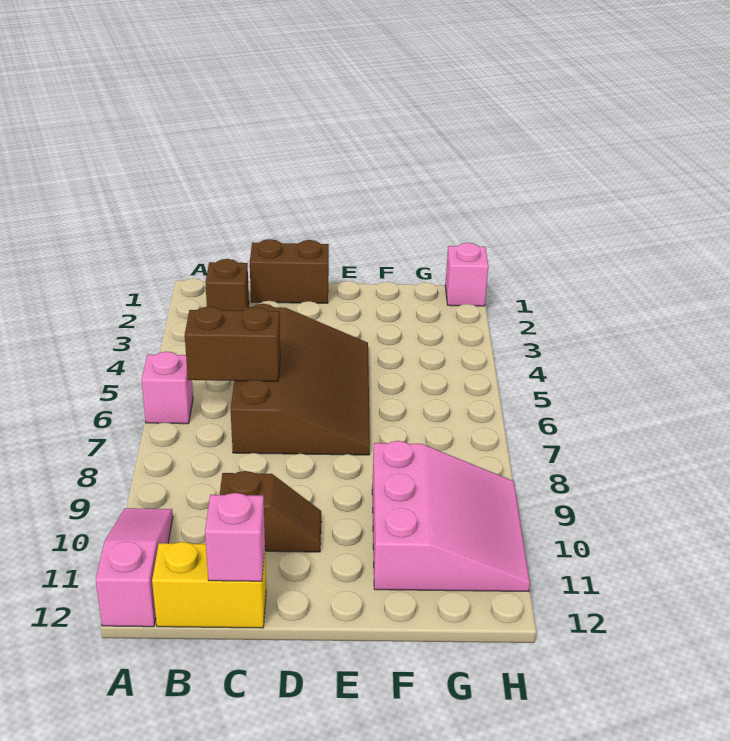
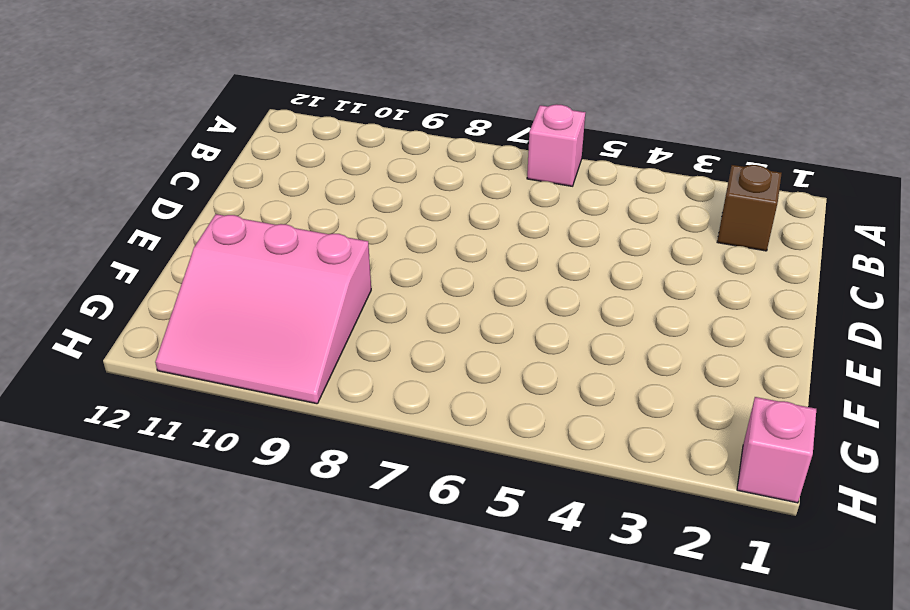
none -> pink 1x3 slope [96,508,173,627]
none -> yellow 1x2 brick [152,542,266,628]

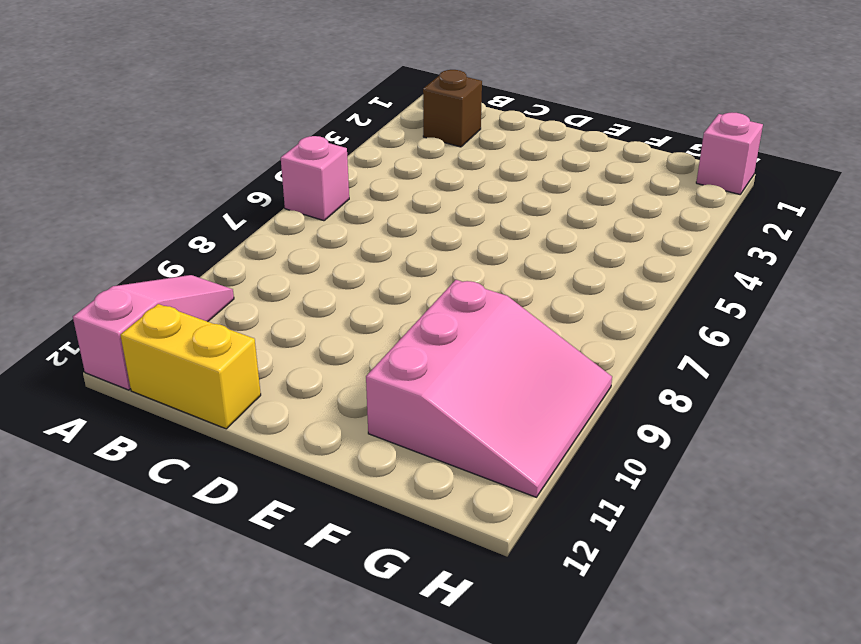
none -> brown 1x2 brick [250,239,329,303]
none -> brown 3x4 slope [231,304,370,455]

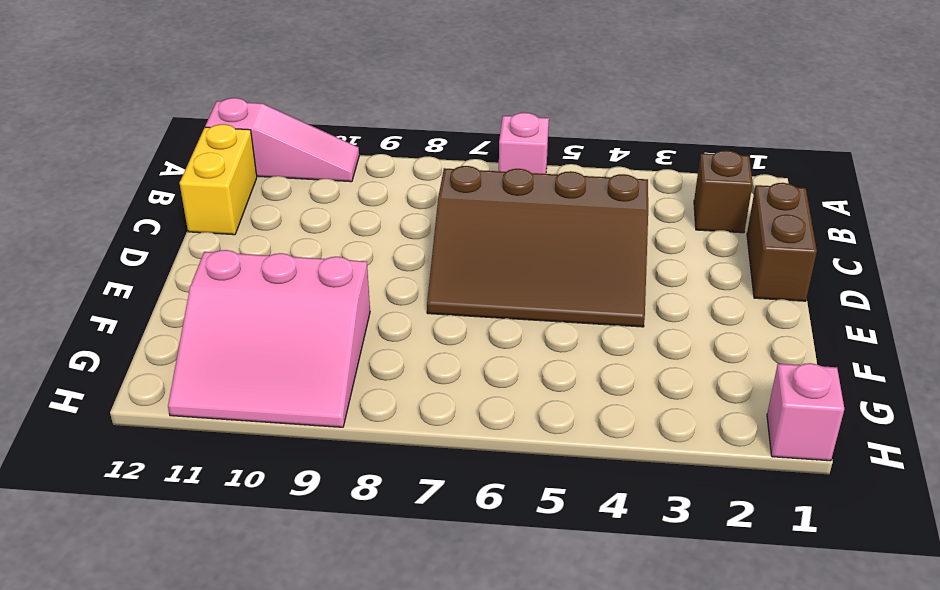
none -> brown 1x2 slope [220,471,321,552]
none -> brown 1x2 brick [185,307,280,381]

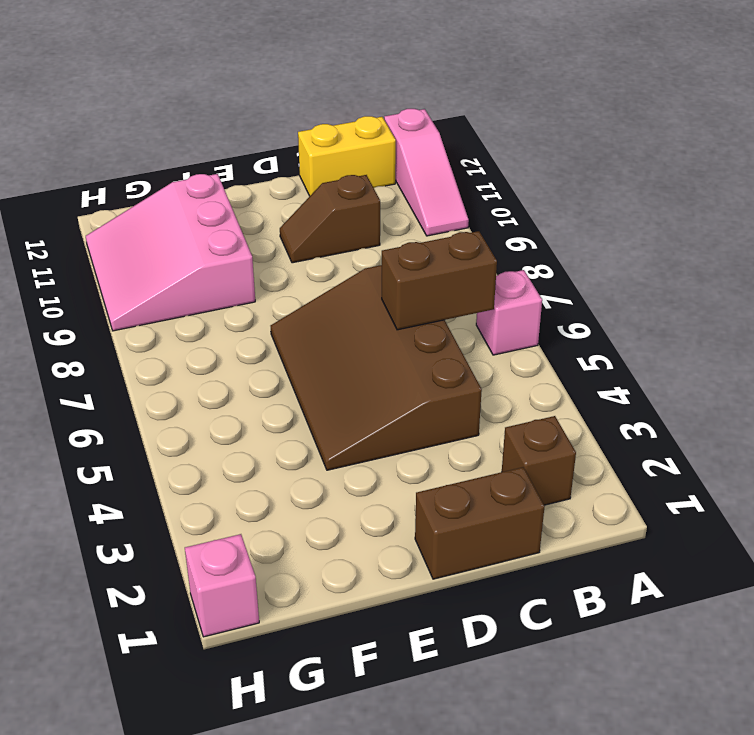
none -> pink 1x1 brick [205,493,265,581]

